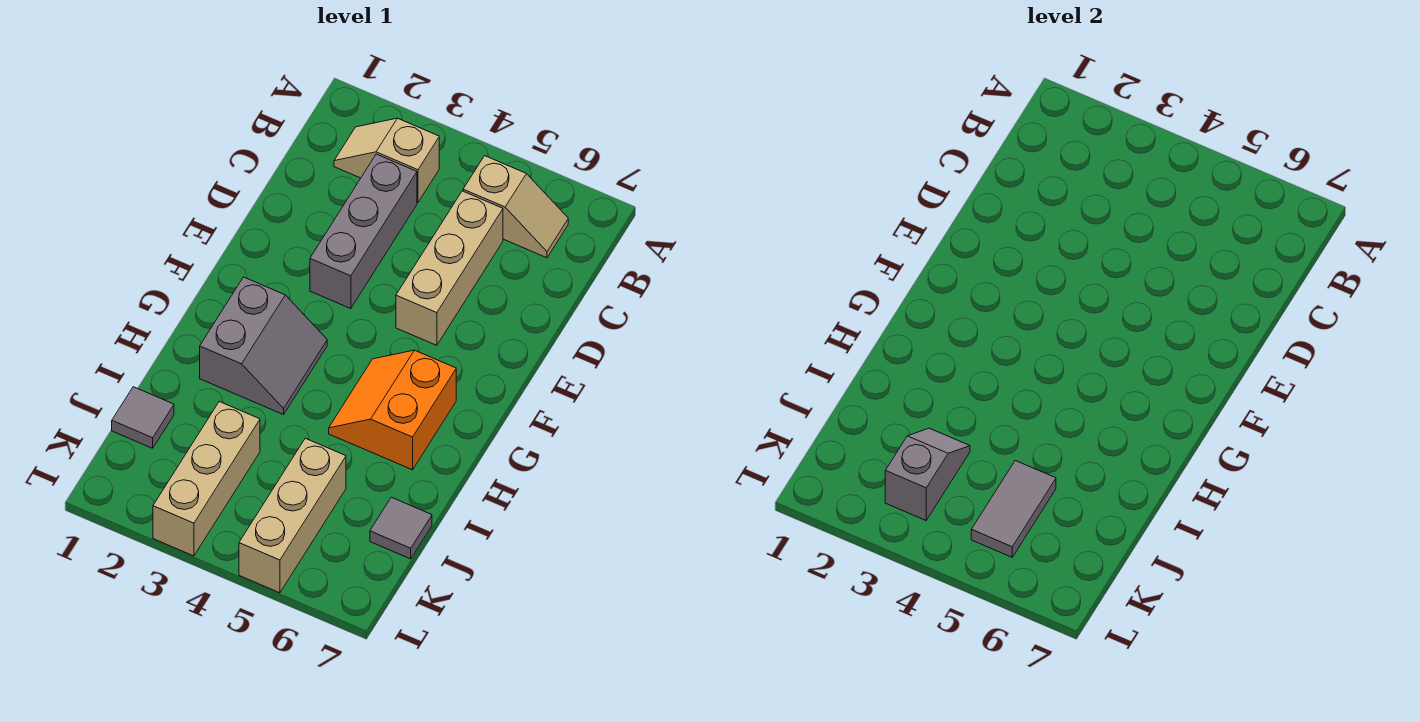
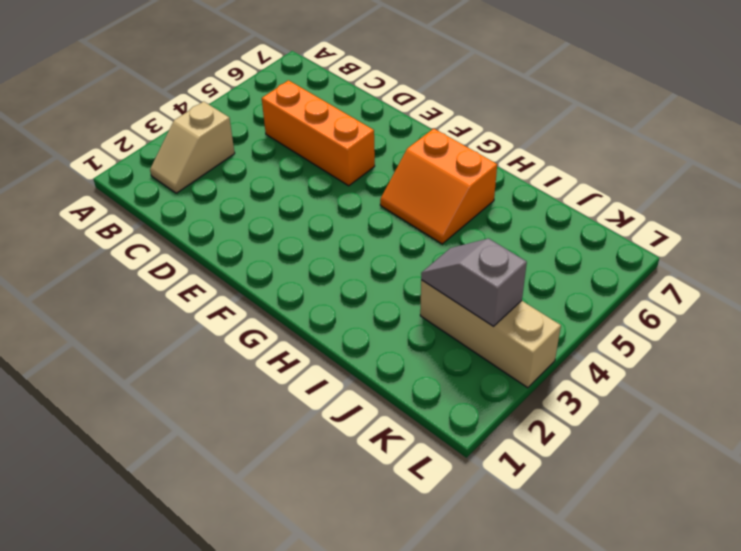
orange 1x3 brick [262,80,375,186] -> tan 1x3 brick [396,191,503,345]
none -> tan 1x2 slope [463,156,568,258]
none -> grey 1x3 brick [310,154,417,309]
none -> grey 2x2 slope [200,277,327,415]

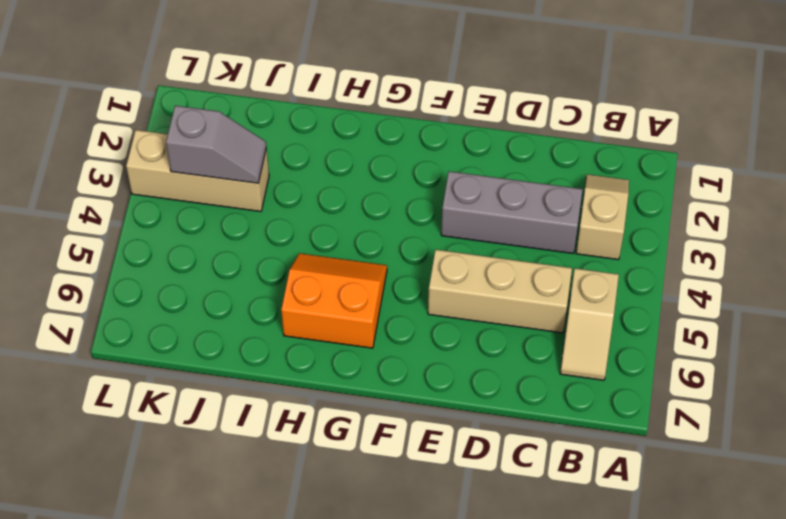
none -> grey 2x2 slope [200,277,327,415]
none -> grey 1x1 tile [112,387,174,448]
none -> tan 1x3 brick [239,438,346,593]

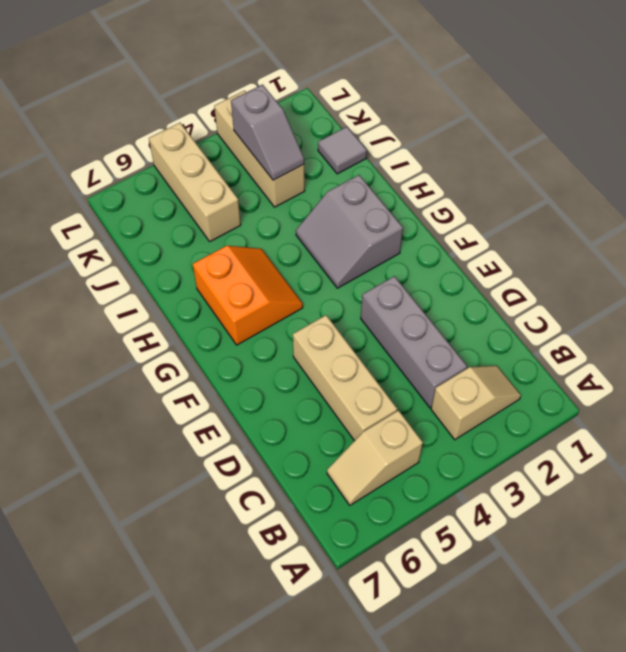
none -> grey 1x1 tile [370,497,432,559]
none -> grey 1x2 tile [971,461,1056,557]

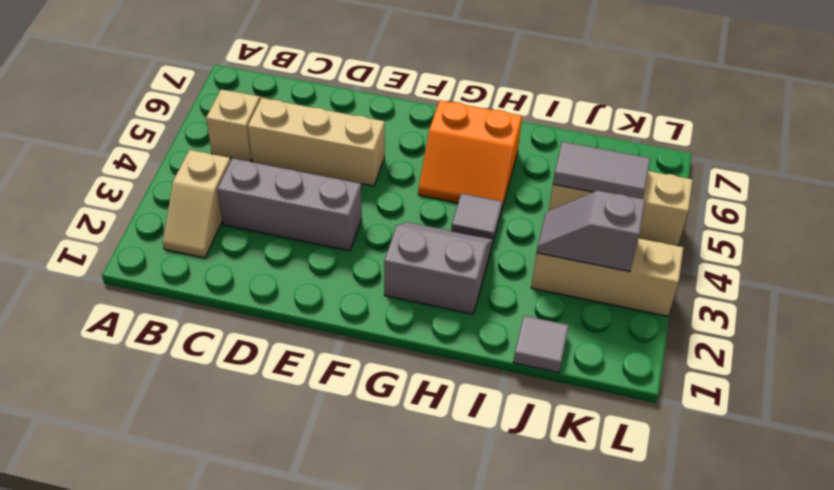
grey 1x1 tile [451,193,502,241] -> grey 1x1 tile moved to [370,497,432,559]

